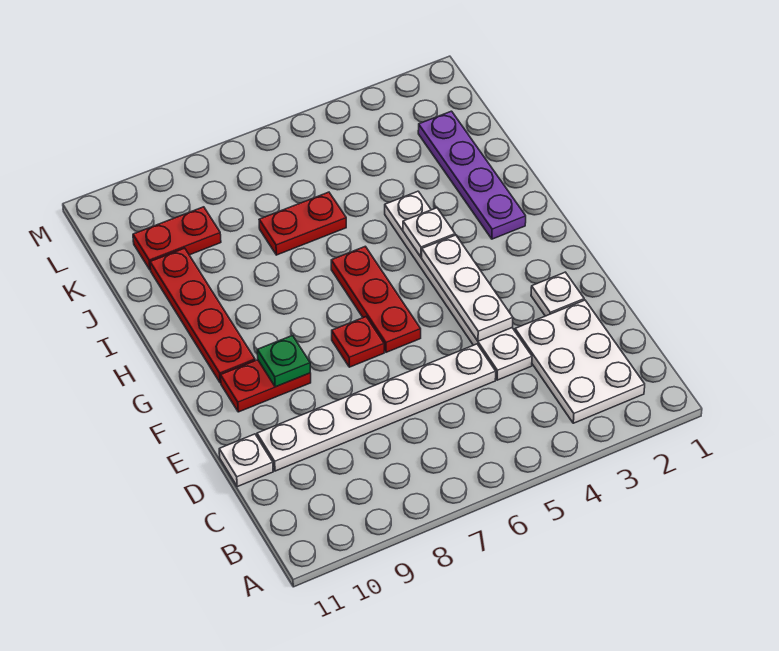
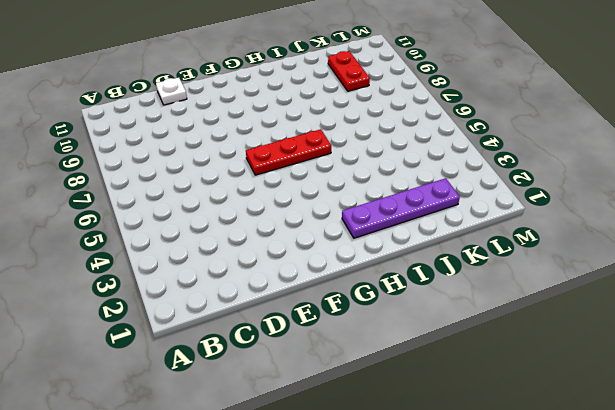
none -> white 2x3 plate [515,300,645,423]
none -> white 1x6 plate [385,191,532,380]
none -> white 1x6 plate [257,344,496,471]

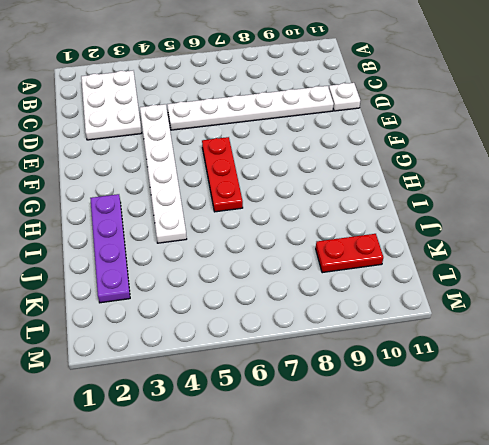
none -> white 1x1 plate [531,272,584,316]
none -> red 1x1 plate [332,317,384,367]
none -> red 1x2 plate [221,360,311,412]

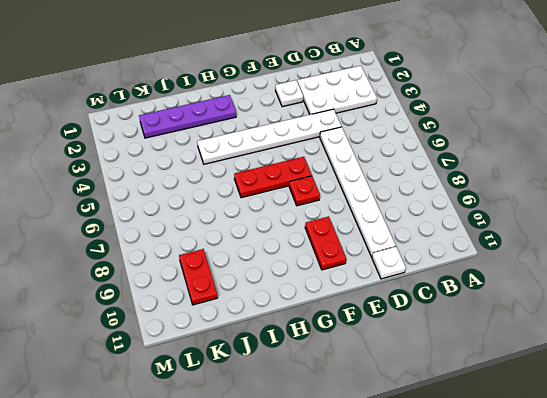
none -> red 1x4 plate [150,248,255,383]
none -> red 1x2 plate [259,192,346,255]
none -> white 1x3 plate [422,235,513,341]

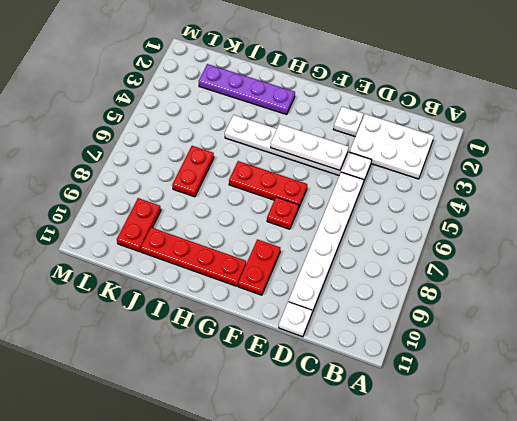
none -> green 1x1 plate [257,336,310,387]
none -> white 1x1 plate [403,208,455,257]

